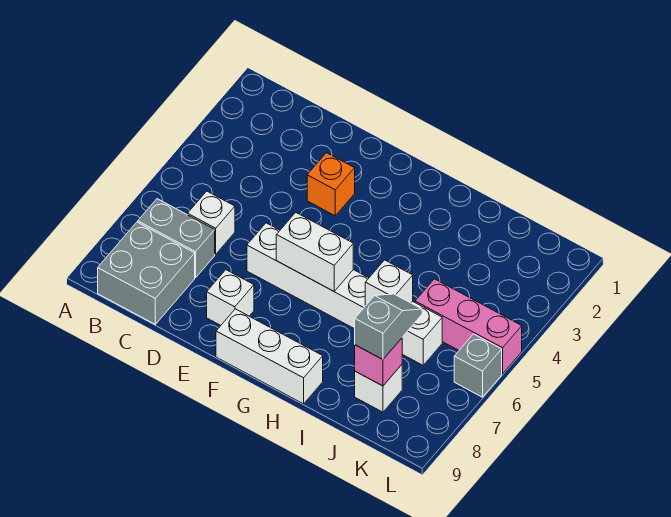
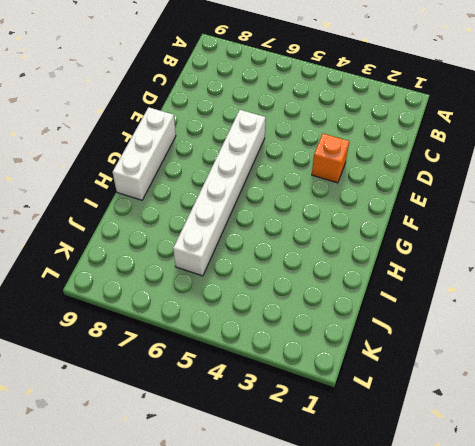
none -> grey 1x2 brick [138,199,215,278]
none -> grey 2x2 brick [98,222,195,324]
none -> white 1x1 brick [188,191,235,254]

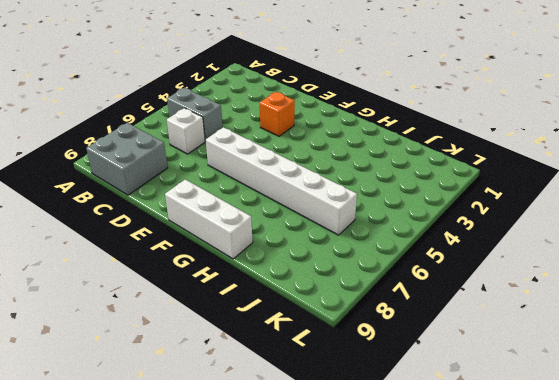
grey 1x2 brick [167,88,223,141] -> grey 1x2 brick moved to [138,199,215,278]
none -> white 1x1 brick [207,270,254,325]
none -> pink 1x3 brick [415,279,522,374]
none -> white 1x1 brick [355,365,402,412]

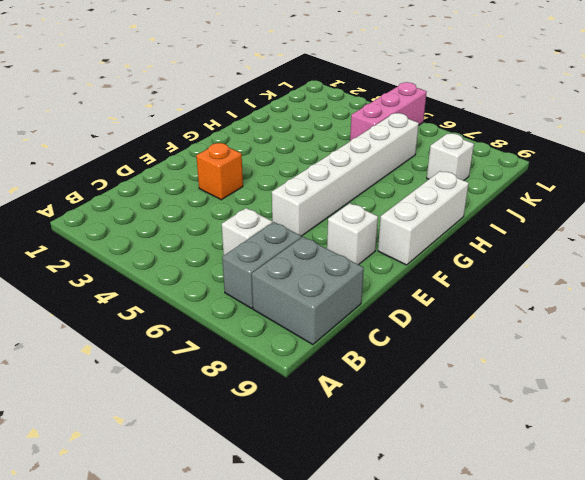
none -> grey 1x1 brick [454,334,502,397]
none -> white 1x2 brick [276,212,353,291]
none -> white 1x1 brick [365,260,413,306]

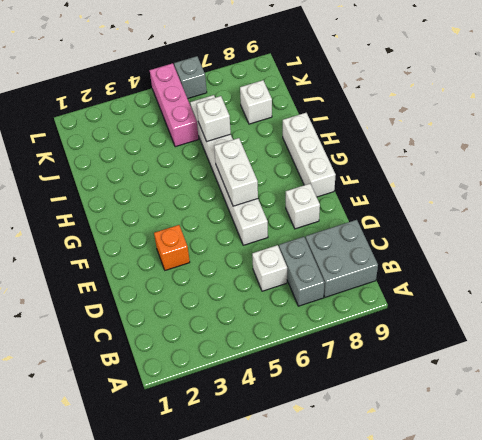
none -> pink 1x1 brick [355,338,402,386]
none -> grey 1x2 slope [355,294,422,360]

